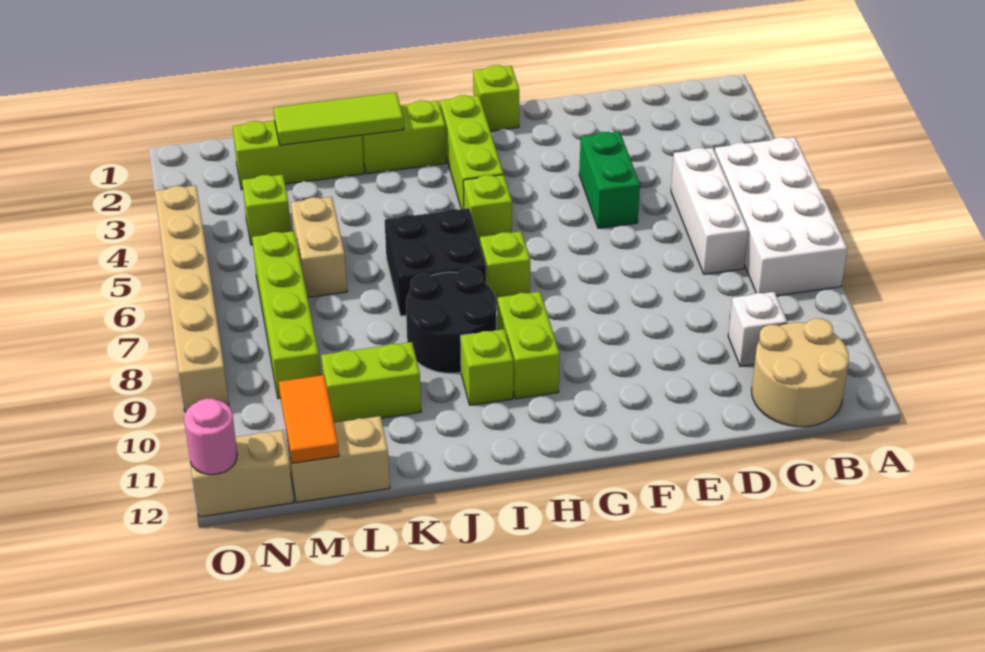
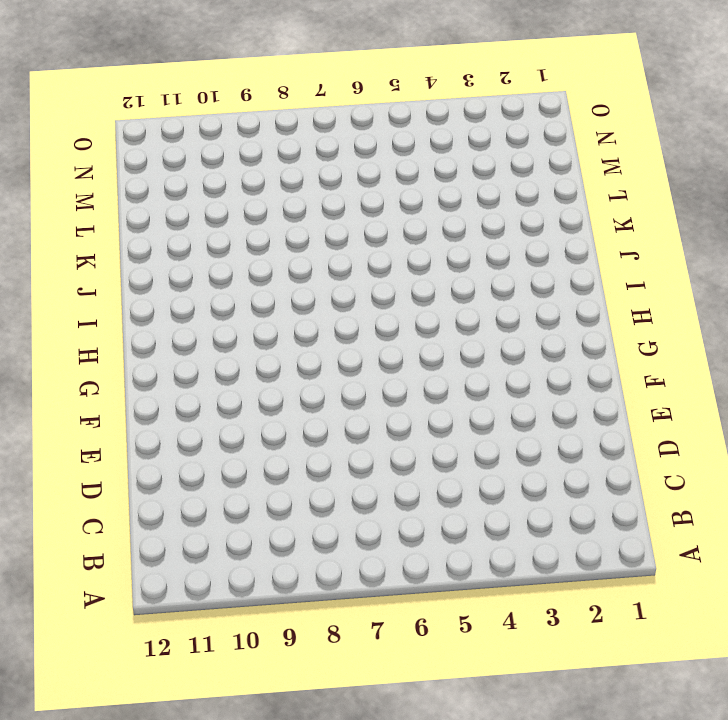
none -> white 2x4 brick [715,137,847,296]
none -> tan 2x2 round brick [751,318,849,427]
none -> white 1x3 brick [671,148,748,274]

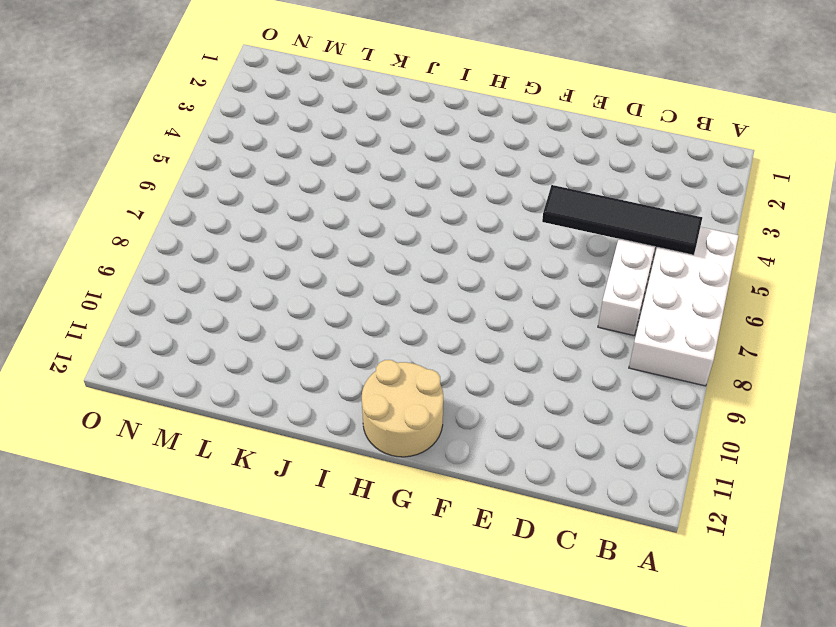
black 1x4 tile [542,185,702,255] -> none
tan 2x2 round brick [362,360,443,457] -> tan 2x2 round brick moved to [751,318,849,427]
none -> white 1x1 brick [728,292,787,367]
none -> green 1x2 brick [579,132,640,228]
none -> lime 1x1 brick [473,65,519,131]

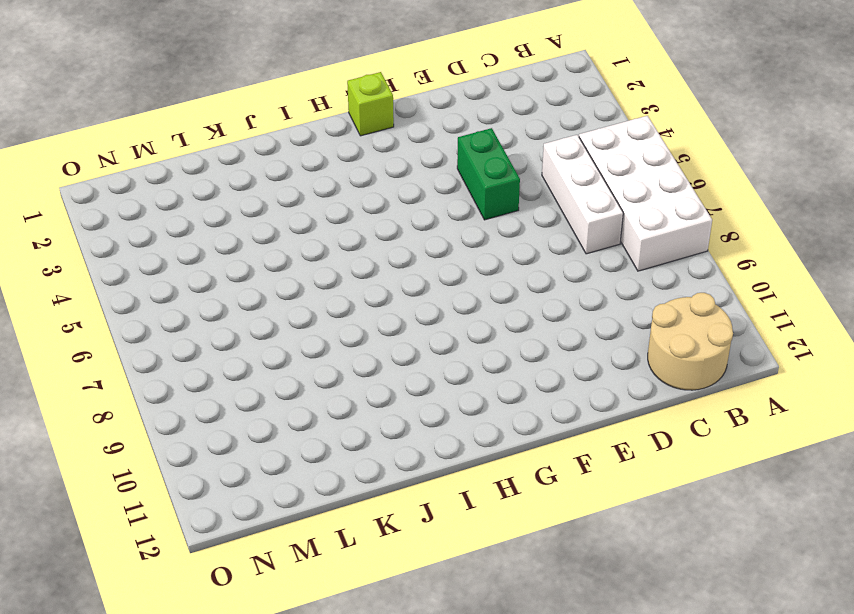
none -> white 1x1 brick [728,292,787,367]
none -> lime 1x3 brick [440,95,504,209]
none -> lime 1x1 brick [463,175,512,243]

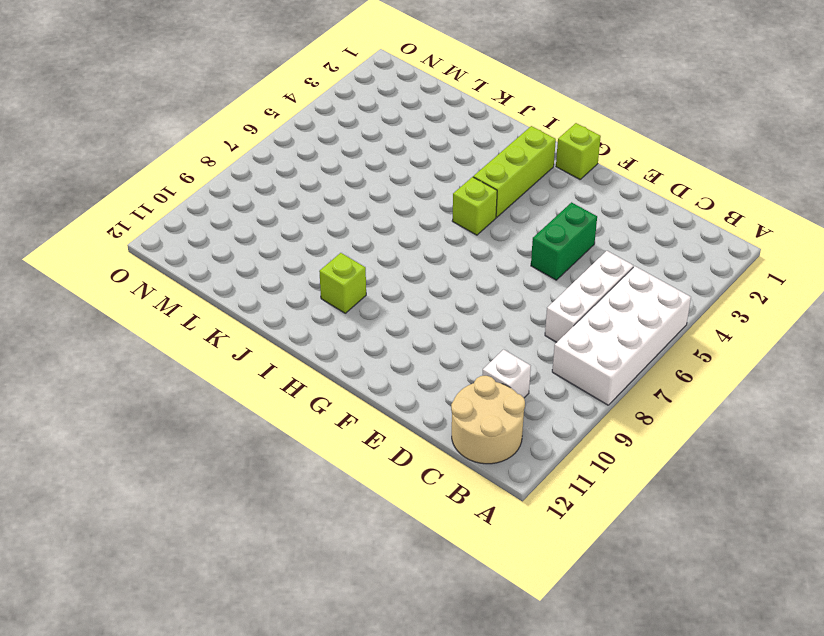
none -> lime 1x1 brick [480,231,530,303]
none -> lime 1x2 brick [497,292,560,399]
none -> lime 1x2 brick [362,100,446,174]

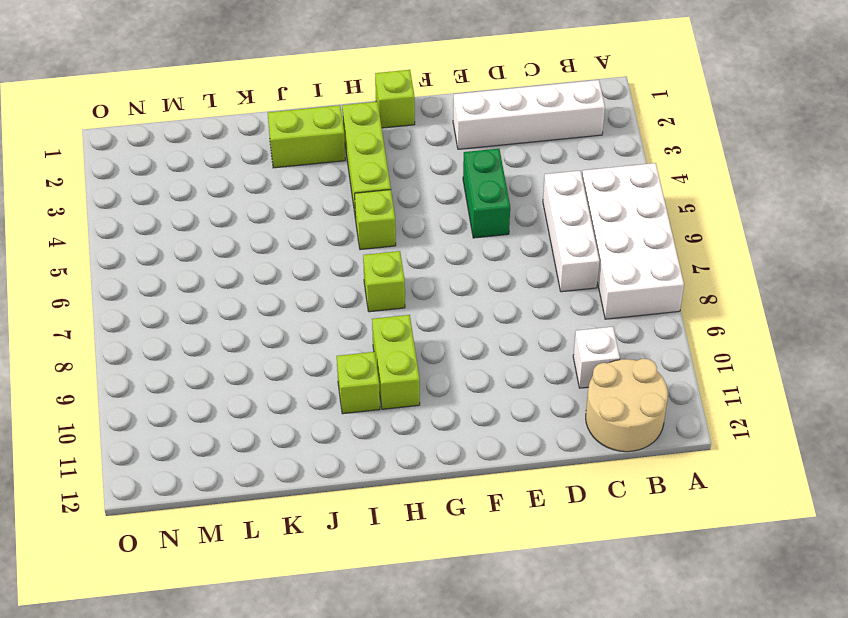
white 1x4 brick [453,80,605,149] -> none
none -> black 2x2 brick [385,208,486,316]
none -> black 2x2 round brick [406,268,496,373]
none -> lime 1x3 brick [233,121,364,190]

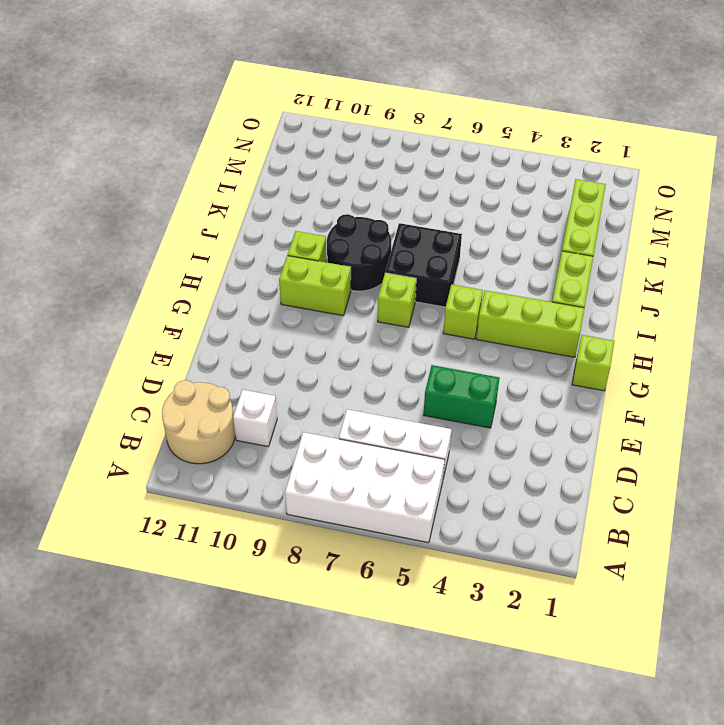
none -> lime 1x2 brick [321,342,421,423]
none -> tan 1x2 brick [291,197,347,298]
none -> tan 1x2 brick [286,416,390,503]

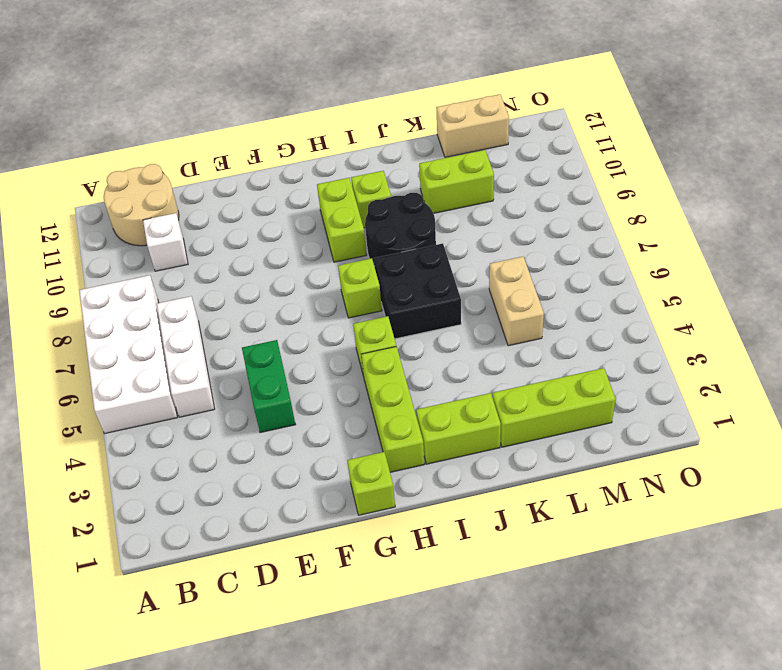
none -> lime 1x1 brick [242,175,291,245]
none -> lime 1x4 brick [252,231,320,399]
none -> tan 1x2 brick [190,430,293,517]

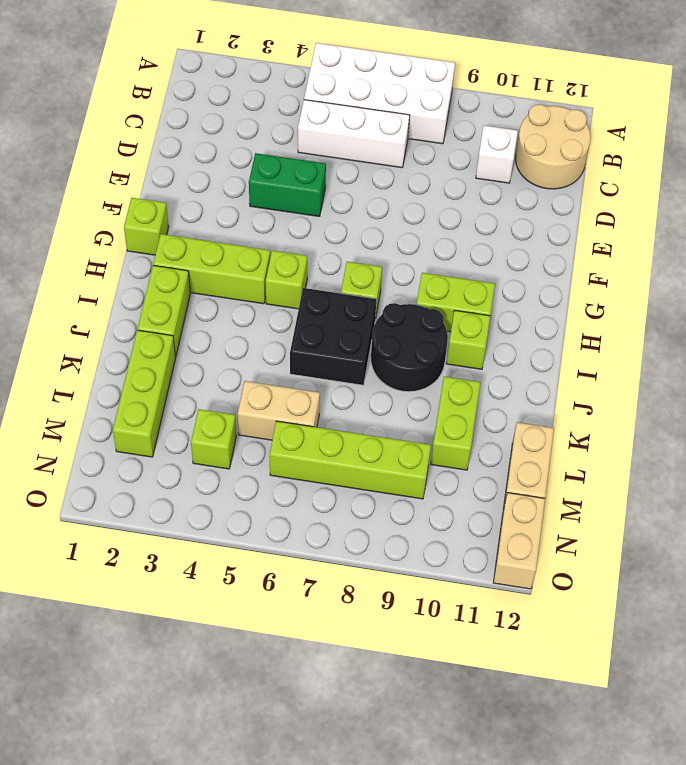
none -> tan 1x6 brick [155,186,229,412]
none -> lime 1x3 tile [273,92,404,145]
none -> orange 1x2 tile [279,375,339,463]

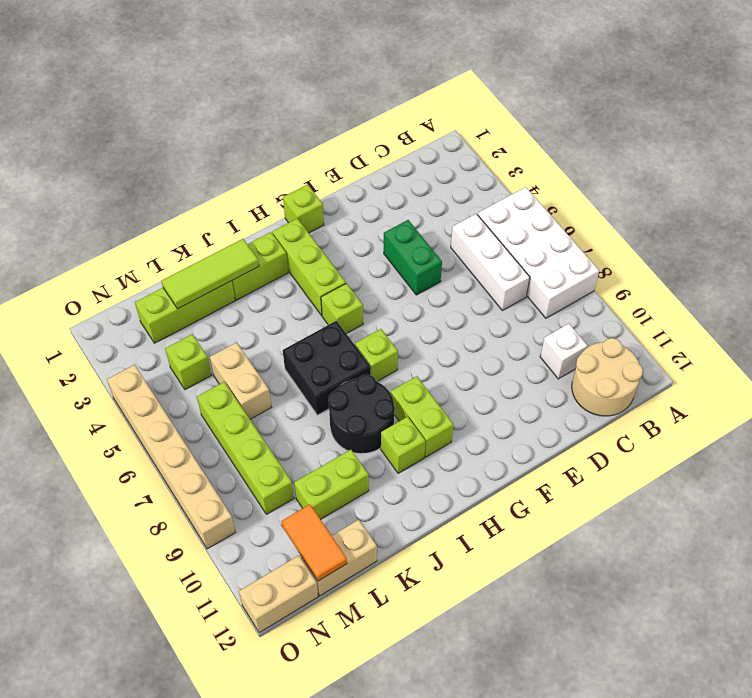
none -> pink 1x1 round brick [184,398,237,475]

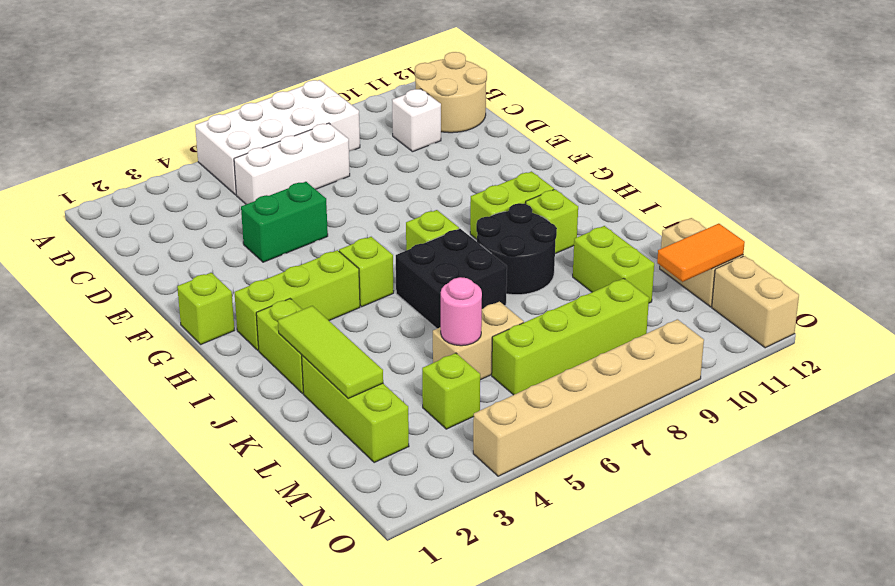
pink 1x1 round brick [441,277,482,346] -> pink 1x1 round brick moved to [184,398,237,475]

